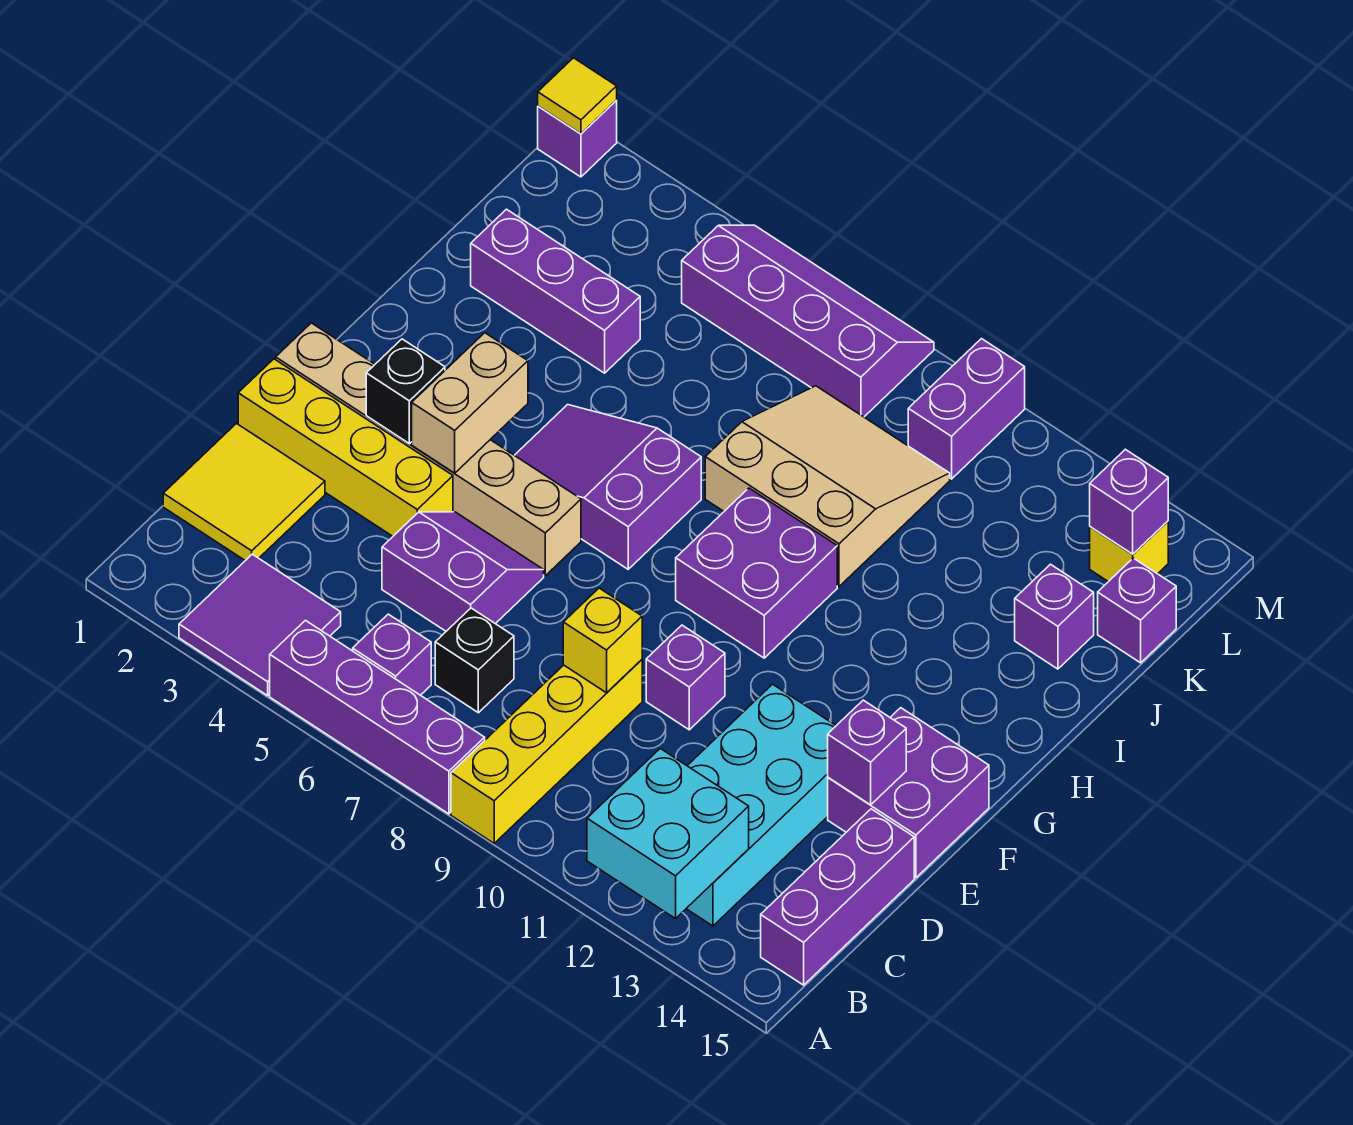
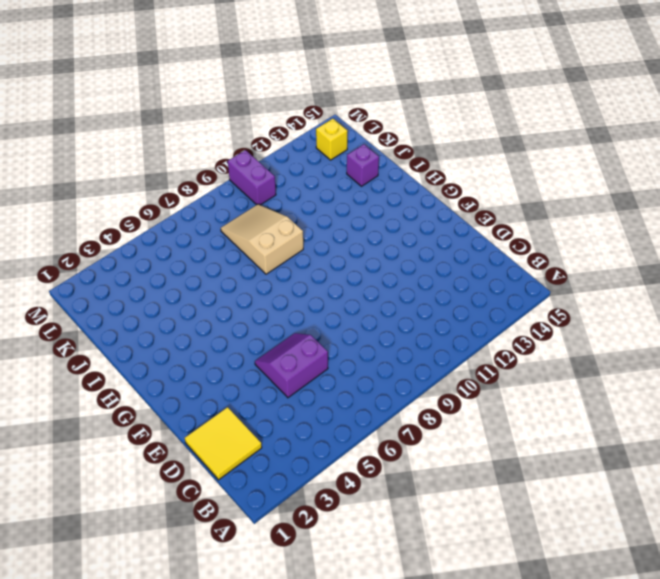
tan 2x3 slope [221,204,303,274] -> tan 3x3 slope [705,386,950,586]
none -> purple 2x2 tile [179,554,341,696]
none -> purple 1x4 brick [270,620,485,814]
none -> yellow 1x4 brick [451,660,642,843]
none -> purple 1x1 brick [353,614,431,695]

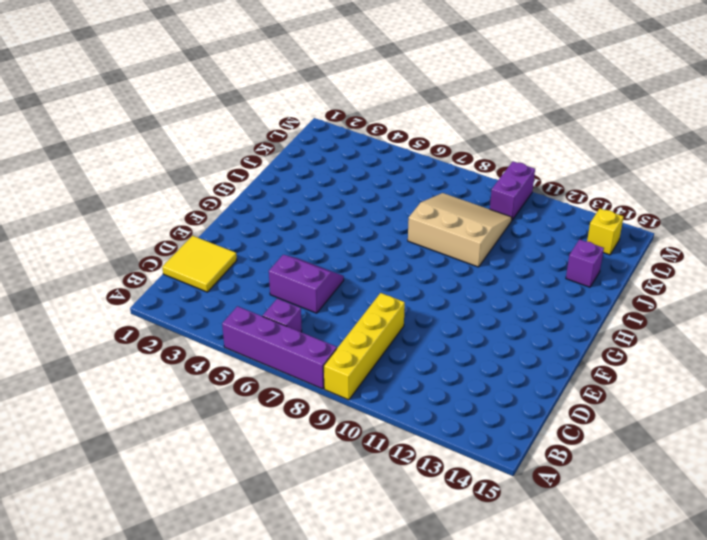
none -> purple 2x2 tile [179,554,341,696]
none -> cyan 2x4 brick [686,684,836,926]
none -> purple 1x3 brick [761,809,914,985]
none -> black 1x1 brick [435,608,514,713]

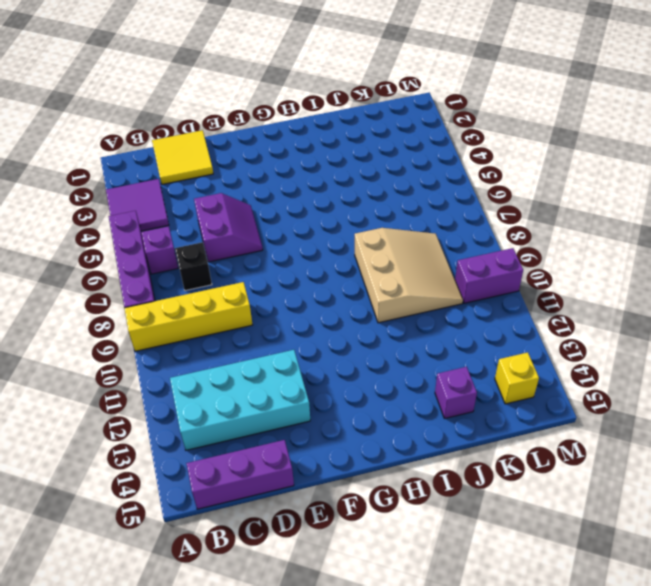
none -> yellow 1x4 brick [238,359,453,536]
none -> purple 1x1 brick [646,625,725,730]
none -> purple 2x2 brick [828,708,989,878]
none -> tan 1x6 brick [276,323,581,576]

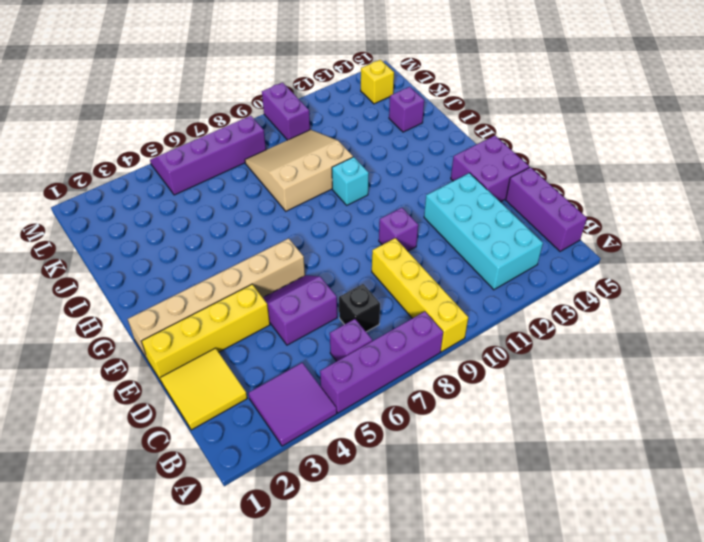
cyan 1x1 brick [332,157,369,205] -> purple 2x2 brick [676,488,837,658]
none -> purple 2x3 slope [515,405,701,569]
none -> purple 1x3 brick [471,209,640,373]
none -> purple 1x1 brick [1098,558,1176,663]
none -> purple 1x1 brick [538,101,617,177]

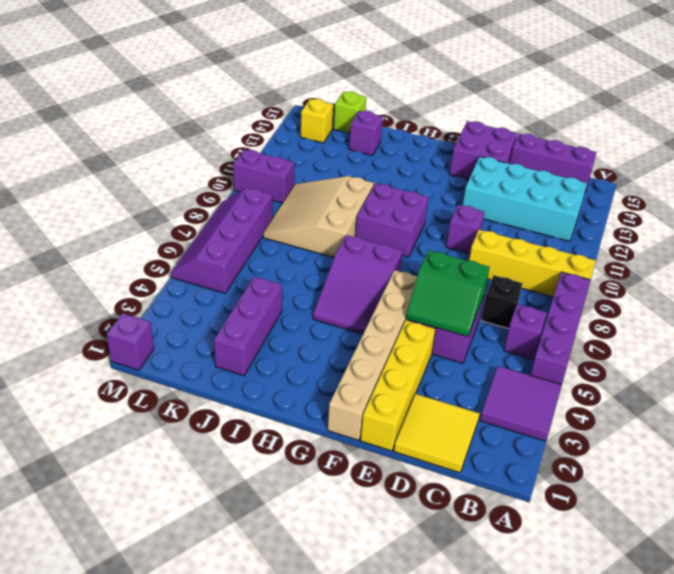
green 2x2 slope [406,250,490,337] -> none
lime 1x1 brick [334,91,366,133] -> purple 1x1 brick [1098,558,1176,663]
none -> cyan 2x2 brick [587,749,749,919]
none -> yellow 1x1 brick [563,588,642,693]
none -> purple 1x1 brick [828,700,906,805]
none -> black 1x1 brick [366,339,445,444]

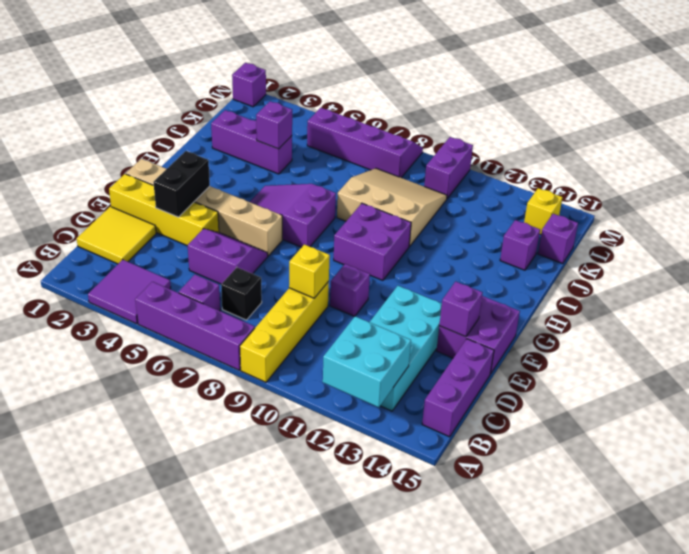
black 1x2 brick [153,151,210,217] -> black 1x1 brick [366,339,445,444]
purple 1x1 brick [256,101,292,149] -> purple 1x1 brick moved to [1090,449,1168,554]
none -> tan 1x2 brick [412,333,528,473]
none -> yellow 1x1 tile [538,58,617,134]

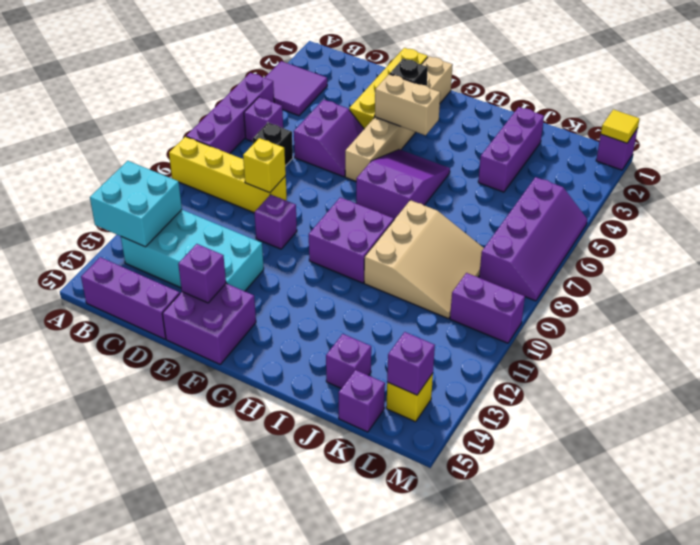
none -> yellow 2x2 tile [163,424,325,561]

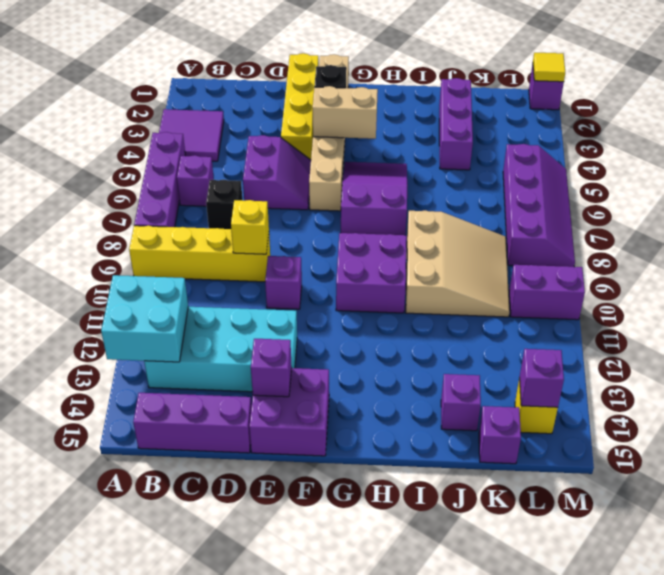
none -> yellow 2x2 tile [163,424,325,561]

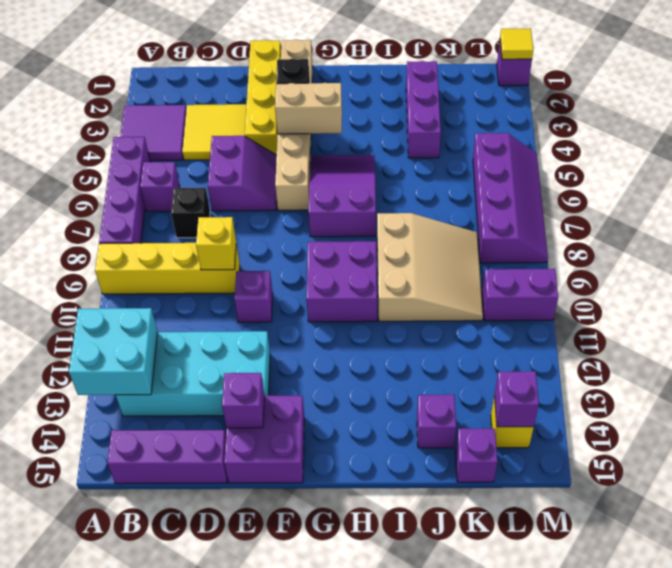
yellow 2x2 tile [182,104,247,160] -> yellow 2x2 tile moved to [163,424,325,561]

